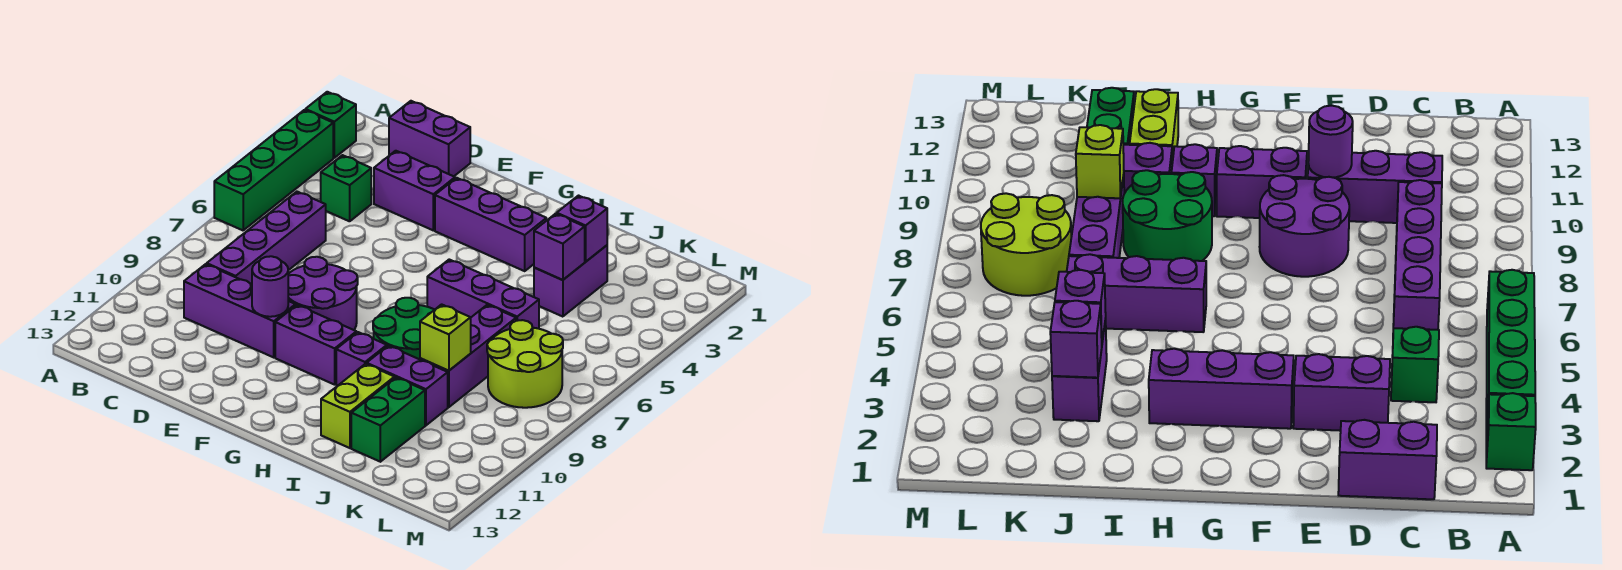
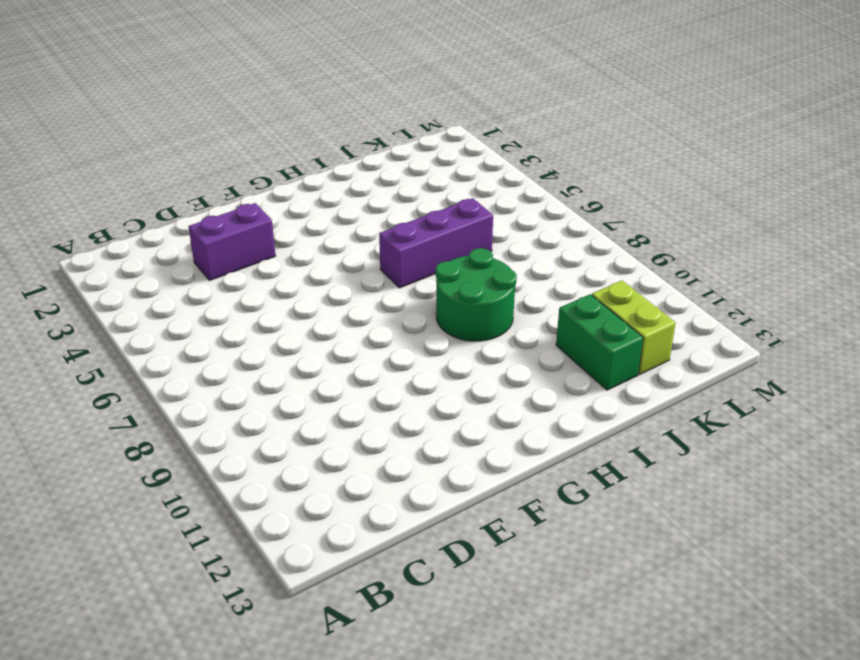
lime 1x2 brick [592,281,676,375] -> lime 1x2 brick moved to [321,364,395,448]
none -> green 1x1 brick [305,92,356,158]
none -> green 1x4 brick [214,110,333,230]
none -> purple 1x2 brick [389,101,470,176]

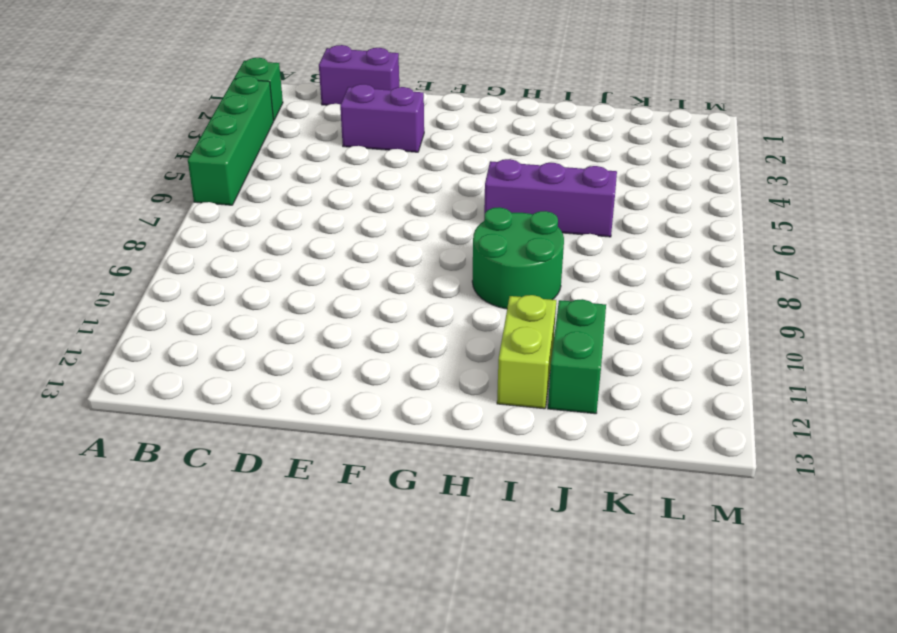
none -> green 1x1 brick [321,155,371,221]
none -> purple 1x4 brick [207,192,326,284]
none -> purple 1x3 brick [184,264,296,357]

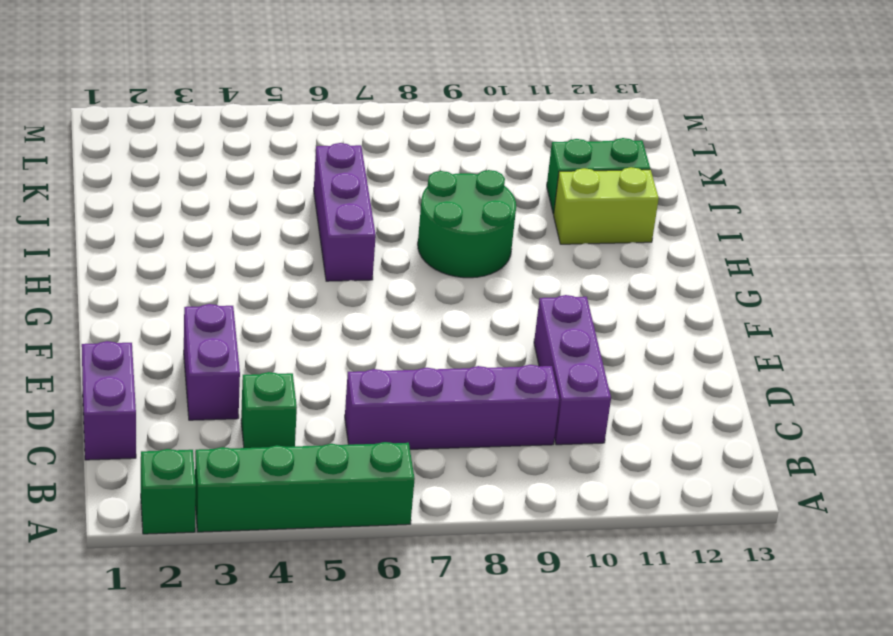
none -> purple 2x2 round brick [288,257,358,330]
none -> purple 1x3 brick [435,178,546,271]
none -> purple 1x2 brick [275,305,356,385]

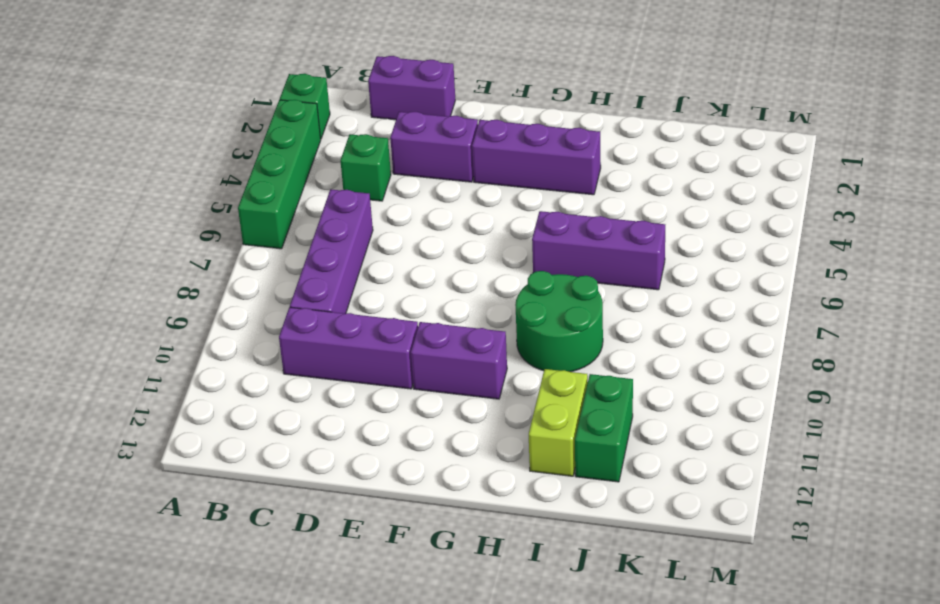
none -> purple 2x2 round brick [288,257,358,330]
none -> purple 1x1 brick [336,332,387,386]
none -> purple 1x2 brick [367,346,448,425]

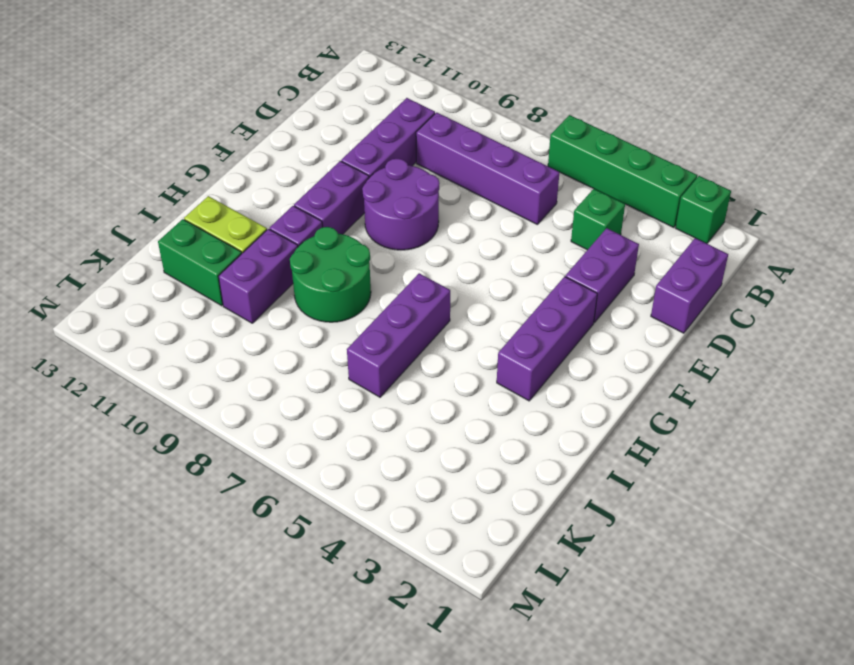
none -> purple 1x2 brick [534,245,607,317]
none -> purple 1x3 brick [420,305,516,407]
none -> lime 2x2 round brick [487,320,563,408]

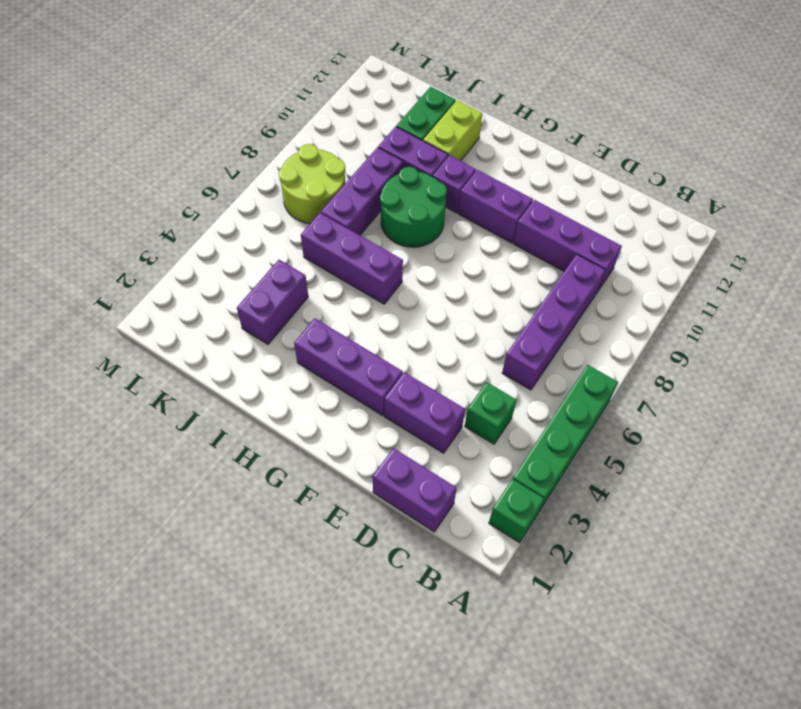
none -> purple 2x2 round brick [288,257,358,330]
none -> purple 1x1 round brick [252,256,288,317]
none -> purple 1x1 brick [557,196,607,262]

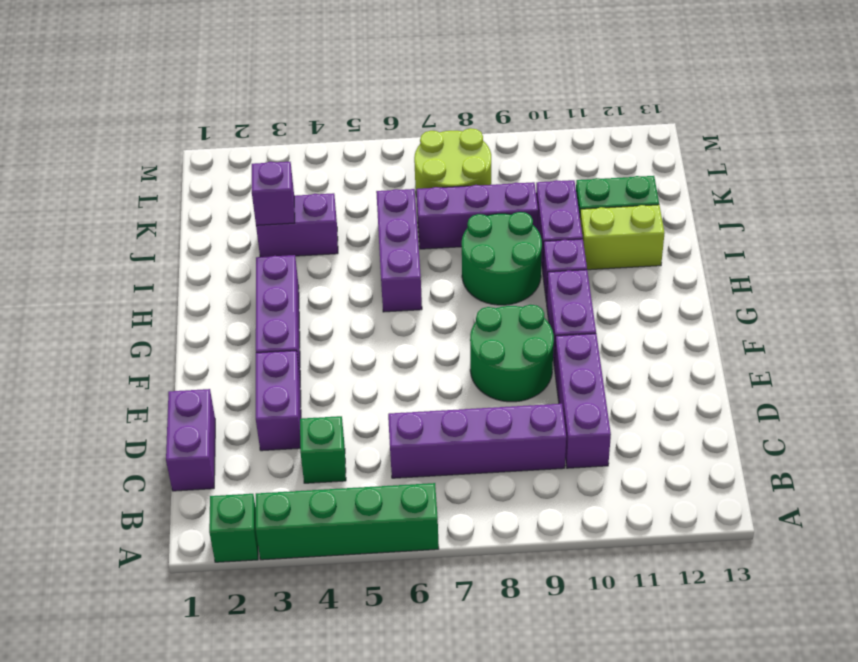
green 2x2 round brick [470,305,554,402] -> purple 2x2 round brick [288,257,358,330]
none -> purple 1x1 round brick [252,256,288,317]
none -> purple 1x1 brick [534,214,585,280]
none -> lime 1x1 brick [420,304,471,371]

